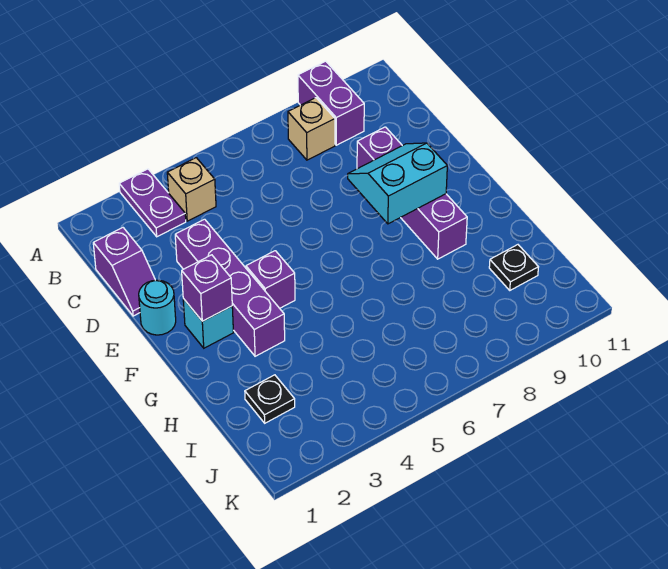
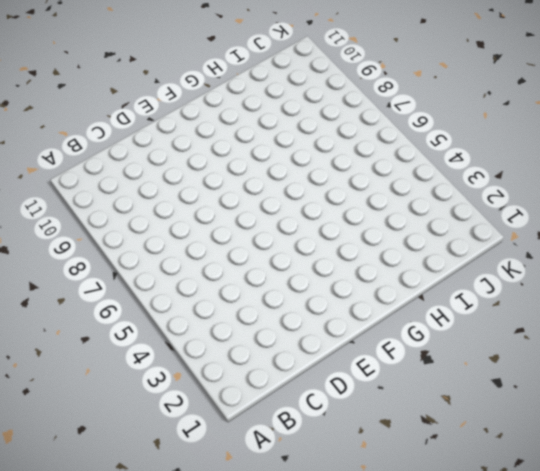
none -> purple 1x2 plate [119,169,186,237]
none -> purple 1x2 brick [298,61,364,145]
none -> tan 1x1 brick [167,158,216,221]

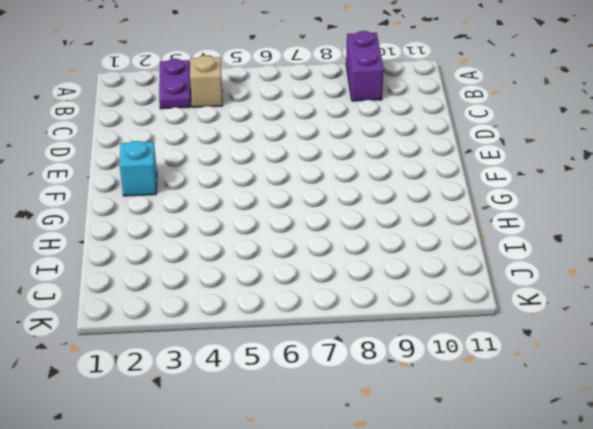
none -> tan 1x1 brick [288,98,335,160]
none -> purple 1x2 slope [93,228,155,316]
none -> purple 1x4 brick [175,219,285,356]

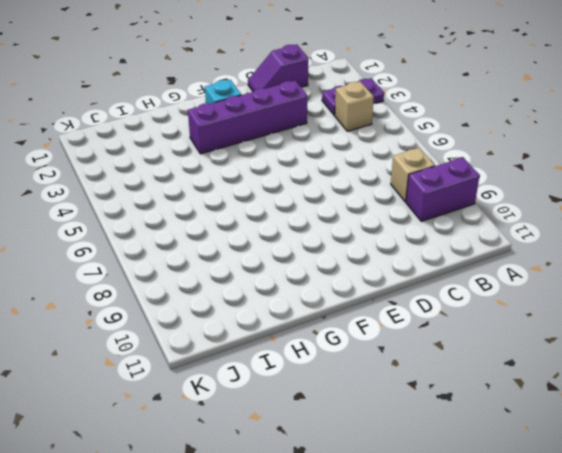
none -> purple 1x4 brick [357,127,467,259]
none -> cyan 1x1 round brick [139,280,176,335]
none -> purple 1x1 brick [246,251,295,308]

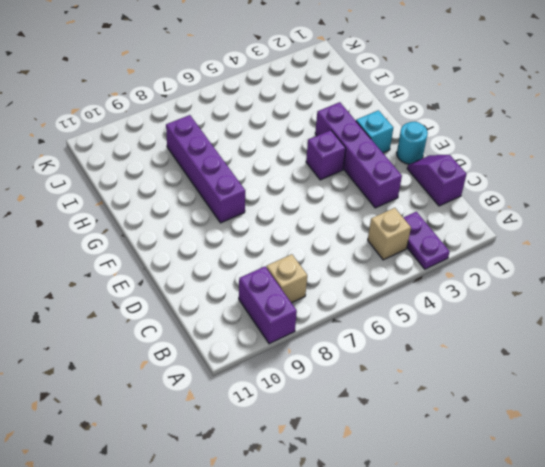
purple 1x4 brick [166,115,245,223] -> purple 1x4 brick moved to [357,127,467,259]
none -> black 1x1 plate [245,375,295,423]
none -> black 1x1 plate [489,245,538,290]
none -> cyan 2x2 slope [348,143,447,224]

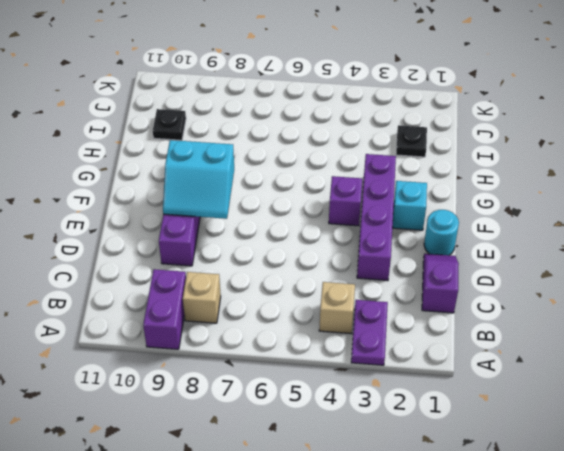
none -> purple 1x1 brick [182,255,232,321]

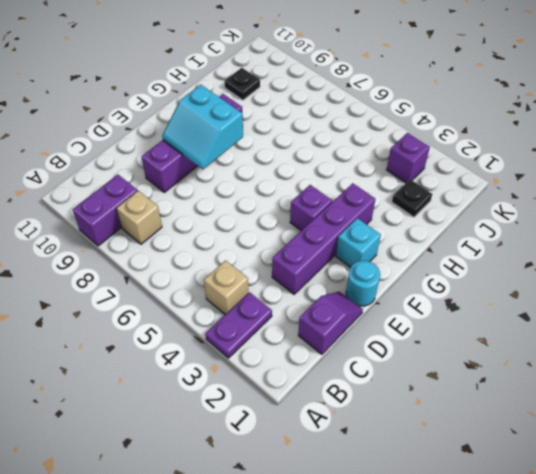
purple 1x1 brick [387,133,430,183] -> purple 1x1 brick moved to [182,255,232,321]

